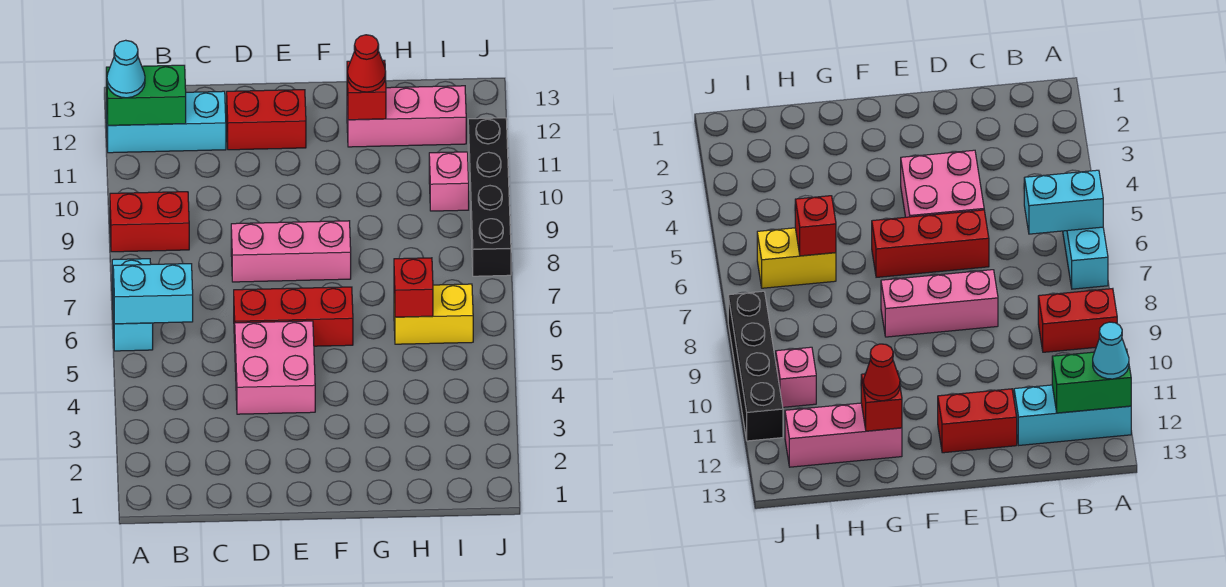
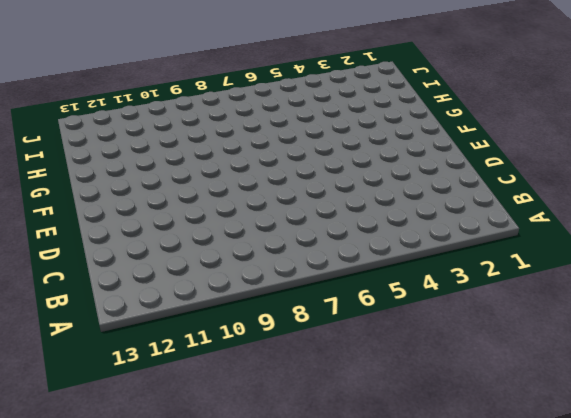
none -> cyan 1x2 brick [112,259,153,351]
none -> red 1x2 brick [110,192,189,252]
none -> cyan 1x3 brick [106,91,226,153]

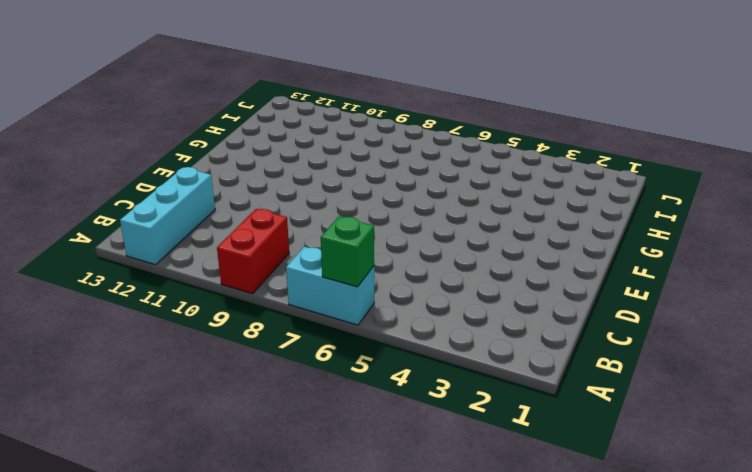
green 1x1 brick [321,216,374,287] -> cyan 1x2 brick [113,264,193,324]
none -> pink 2x2 brick [235,321,315,414]
none -> red 1x3 brick [234,287,353,346]
none -> pink 1x3 brick [231,221,351,282]

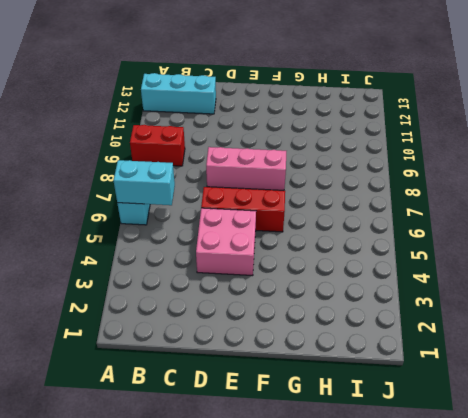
none -> red 1x2 brick [227,90,306,150]
none -> pink 1x3 brick [347,86,466,147]
none -> yellow 1x2 brick [394,284,473,344]

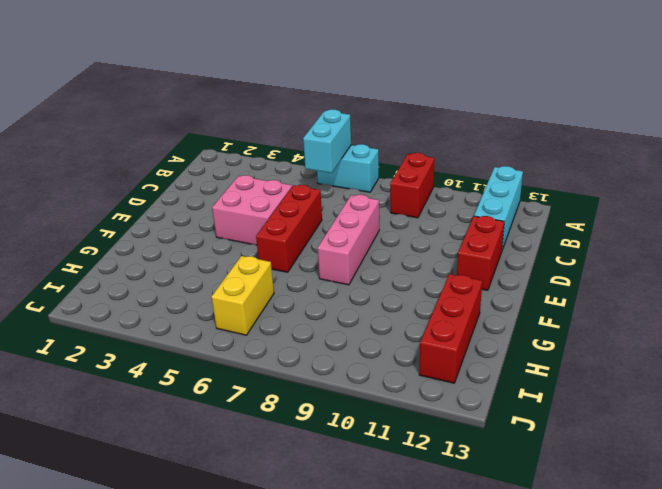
red 1x3 brick [419,274,482,383] -> pink 1x3 brick [347,86,466,147]
none -> pink 1x1 brick [429,152,469,211]
none -> black 1x4 brick [468,118,511,276]
none -> green 1x2 brick [106,65,186,125]

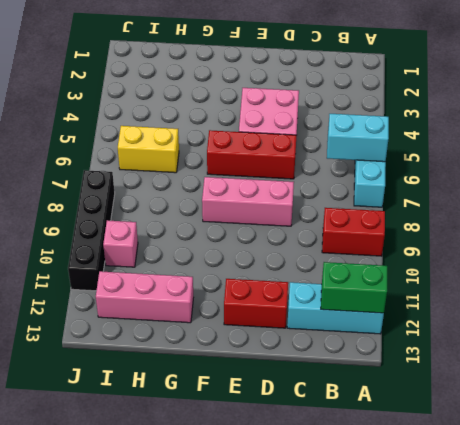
none -> red 1x1 brick [347,60,386,120]
none -> red 1x1 brick [394,258,433,317]
none -> cyan 1x1 cone [107,40,145,98]

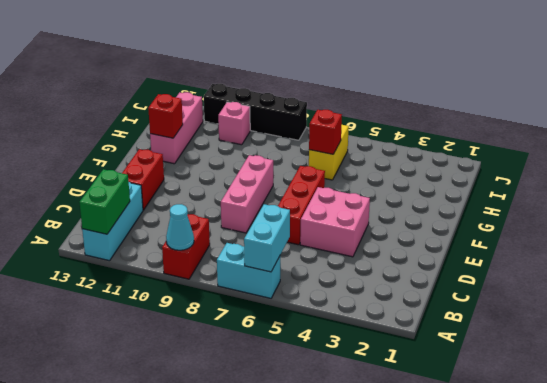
cyan 1x1 cone [166,204,194,250] -> cyan 1x1 cone moved to [107,40,145,98]
none -> red 1x1 cone [347,35,386,92]

